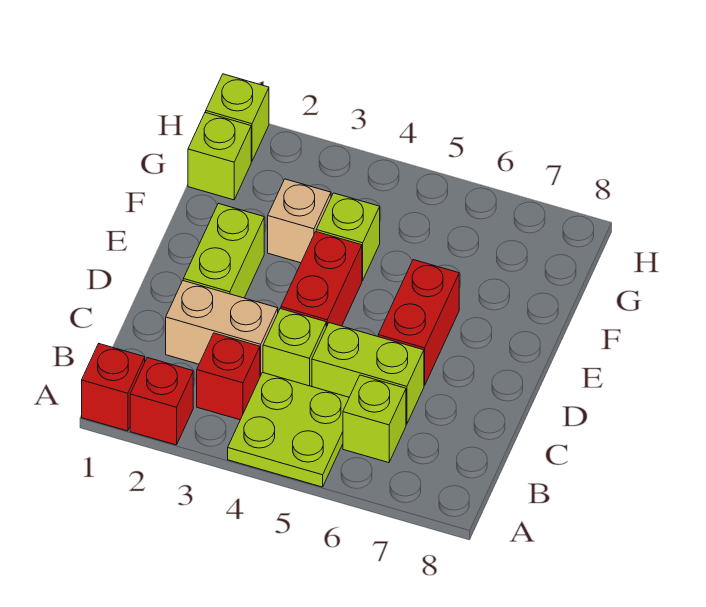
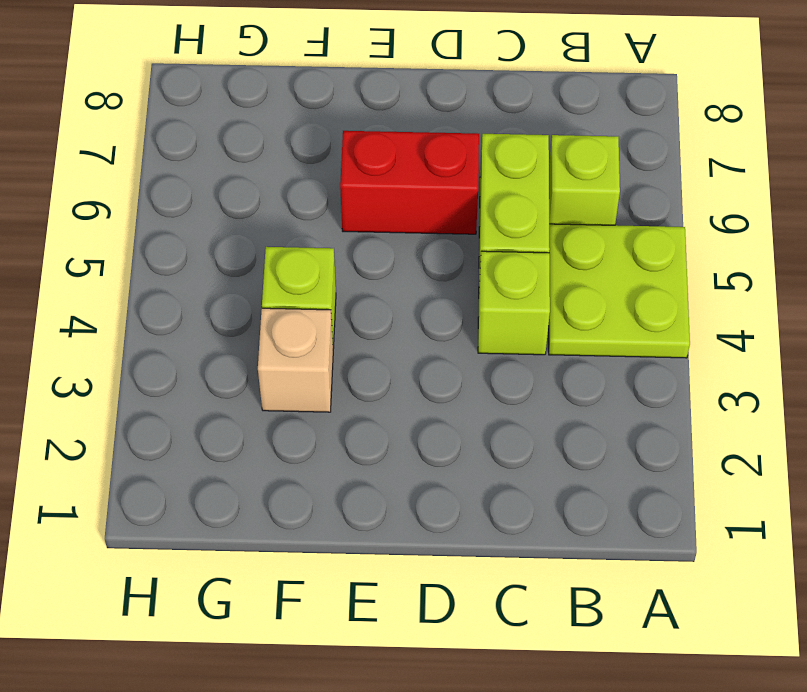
none -> red 1x1 brick [82,344,145,431]
none -> red 1x1 brick [130,358,193,445]
none -> red 1x1 brick [197,333,260,420]

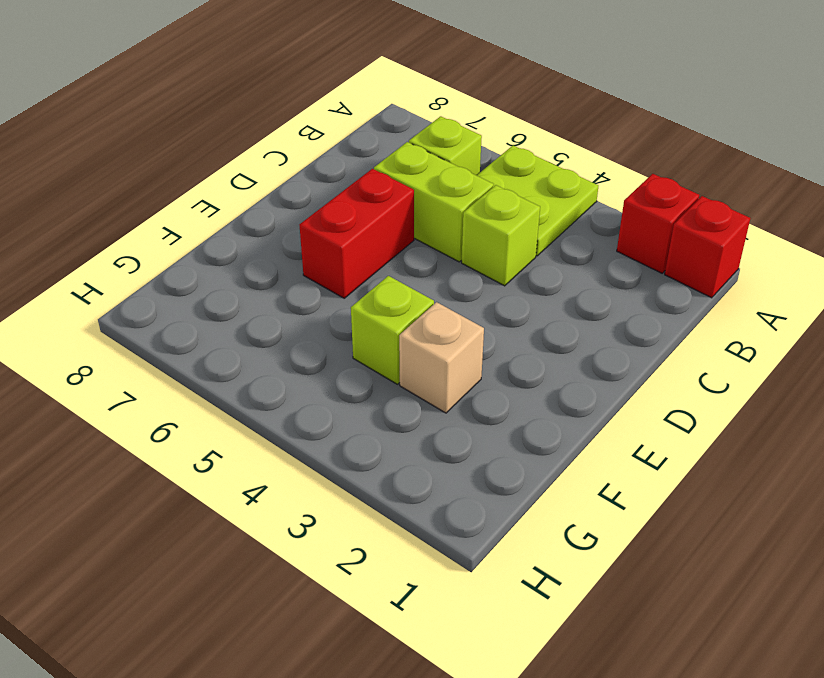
none -> red 1x1 brick [197,333,260,420]
none -> tan 1x2 brick [166,281,278,376]
none -> lime 1x2 brick [183,203,264,298]

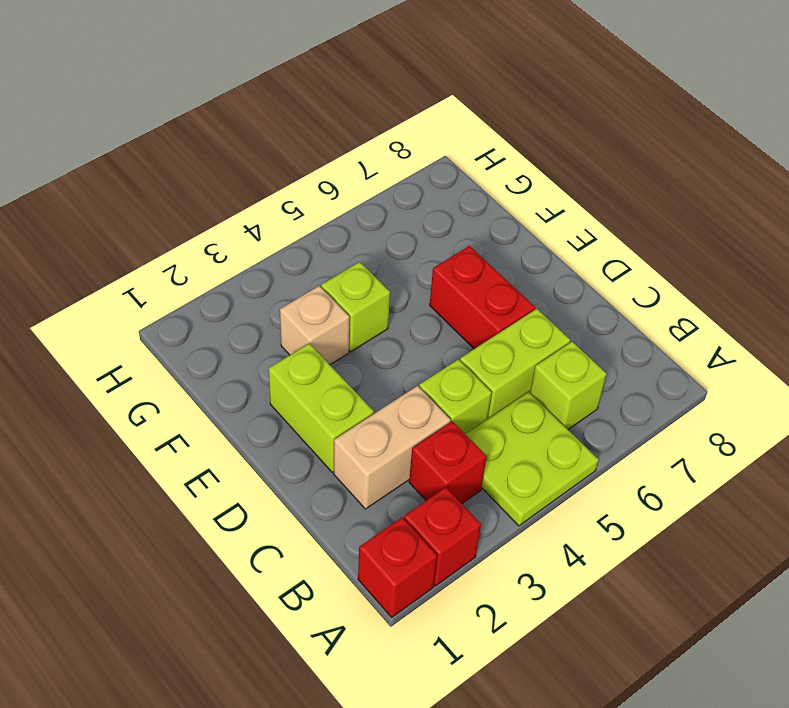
none -> red 1x2 brick [281,232,362,327]
none -> lime 1x1 brick [188,112,251,200]
none -> lime 1x1 brick [206,74,269,161]

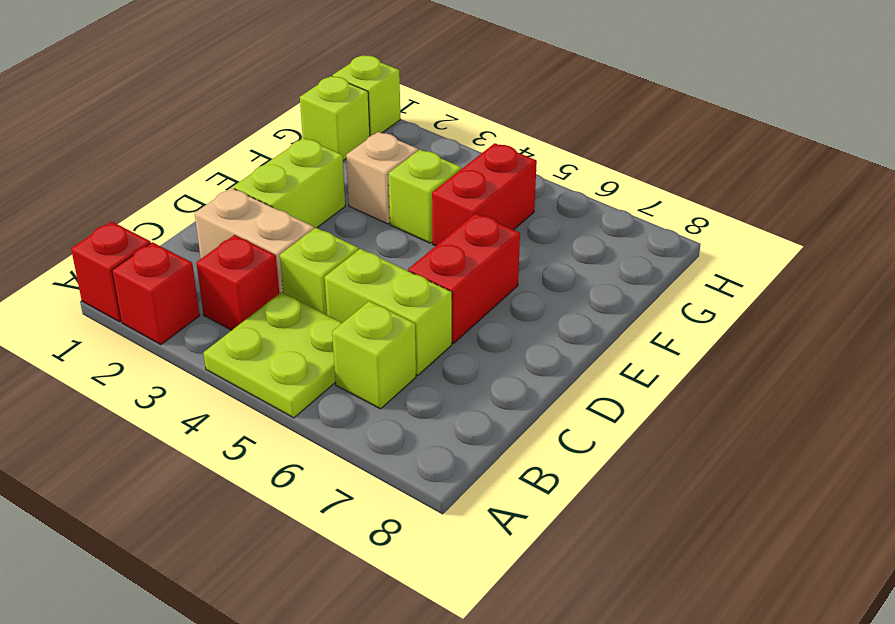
red 1x2 brick [432,143,537,246] -> red 1x2 brick moved to [281,232,362,327]

